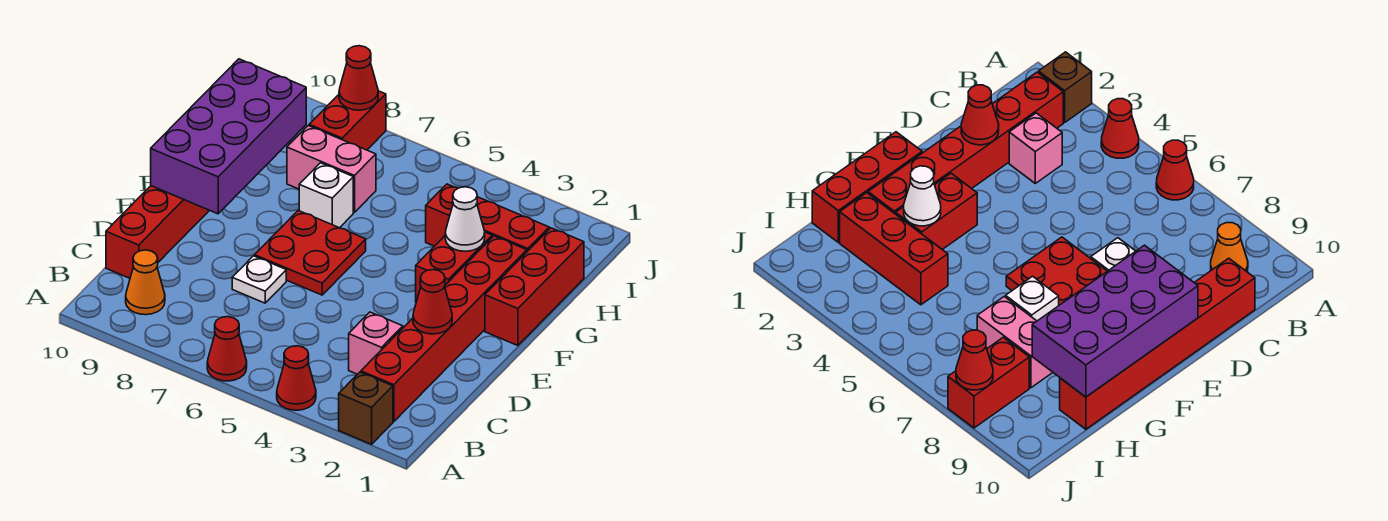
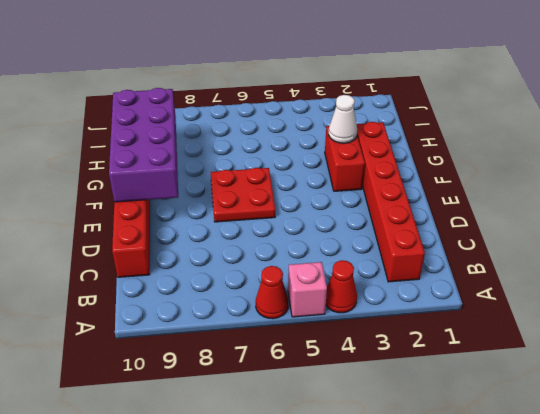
pink 1x1 brick [288,262,327,317] -> pink 1x1 brick moved to [349,312,403,374]
none -> brown 1x1 brick [339,372,393,444]
none -> orange 1x1 cone [126,250,165,315]
none -> white 1x1 plate [232,256,286,303]

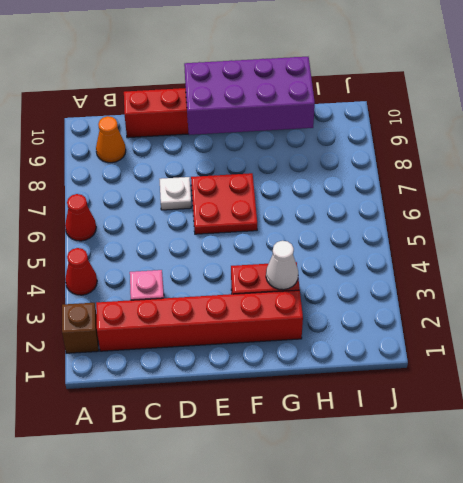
none -> red 1x3 brick [485,228,584,346]
none -> white 1x1 brick [299,163,353,228]
none -> red 1x3 brick [426,184,549,252]

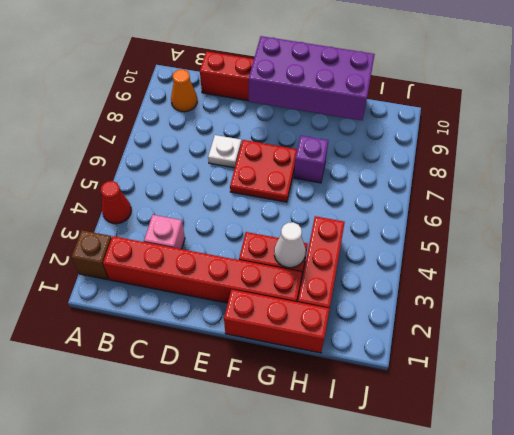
purple 1x1 brick [294,136,328,183] -> white 1x1 brick [299,163,353,228]
none -> red 1x1 cone [207,317,247,381]
none -> pink 1x2 brick [287,126,376,212]
none -> red 1x2 brick [309,91,386,150]

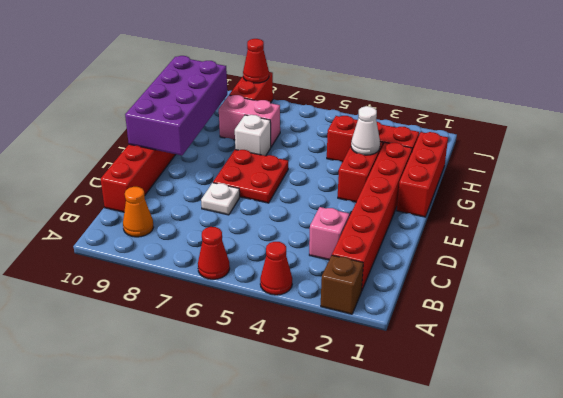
none -> red 1x1 cone [413,270,452,334]

